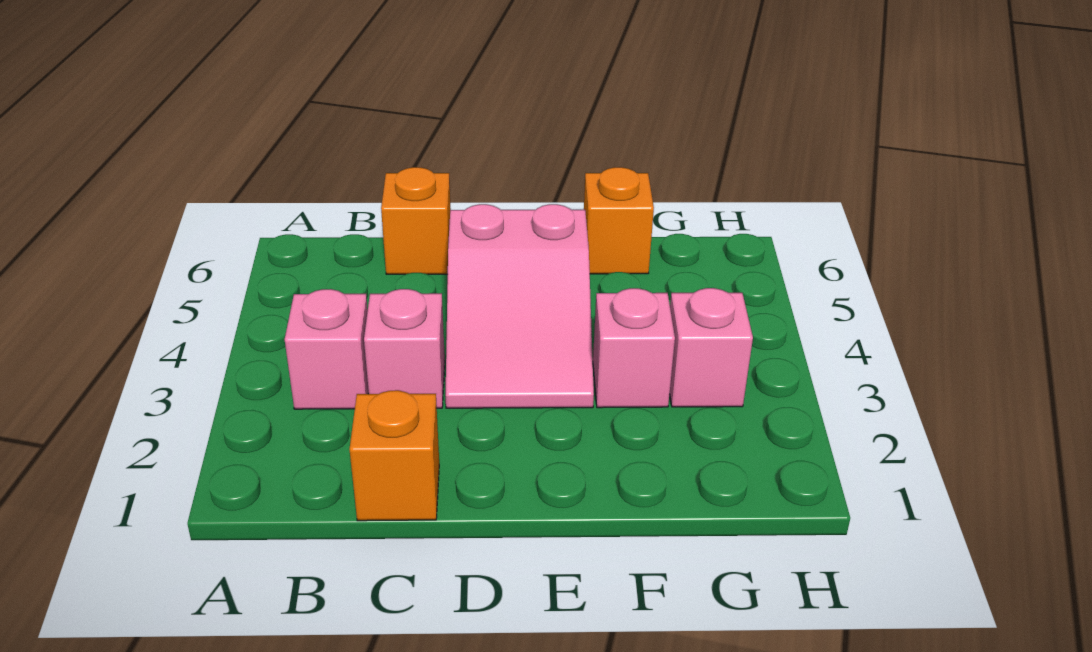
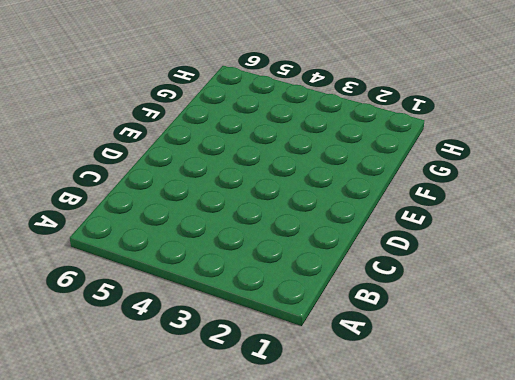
none -> pink 1x1 brick [285,289,369,409]
none -> orange 1x1 brick [349,390,439,521]

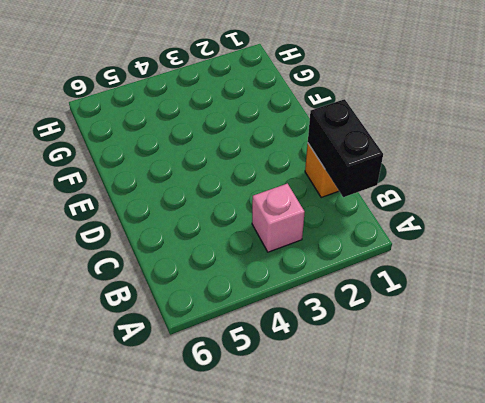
black 1x2 brick [308,99,383,197] -> none
none -> pink 1x1 brick [364,289,445,408]
none -> orange 1x1 brick [381,167,451,274]

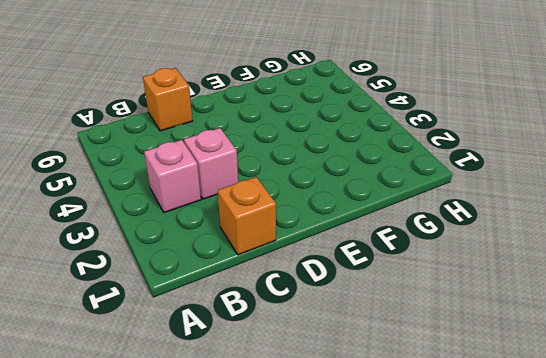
none -> pink 2x3 slope [446,204,594,408]
none -> pink 1x1 brick [593,288,675,408]

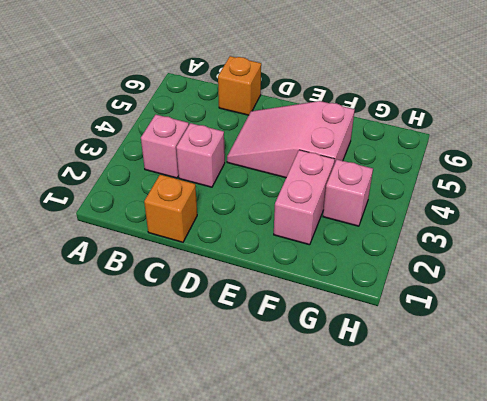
pink 2x3 slope [227,101,355,178] -> pink 2x3 slope turned to [446,204,594,408]
pink 1x2 brick [274,150,335,245] -> pink 1x1 brick [593,288,675,408]
none -> orange 1x1 brick [584,167,654,274]

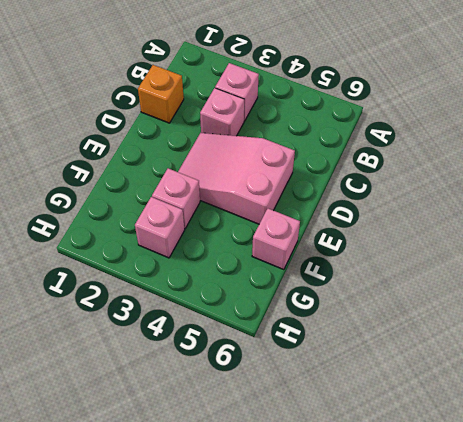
pink 1x1 brick [252,209,300,270] -> orange 1x1 brick [584,167,654,274]
none -> orange 1x1 brick [381,167,451,274]

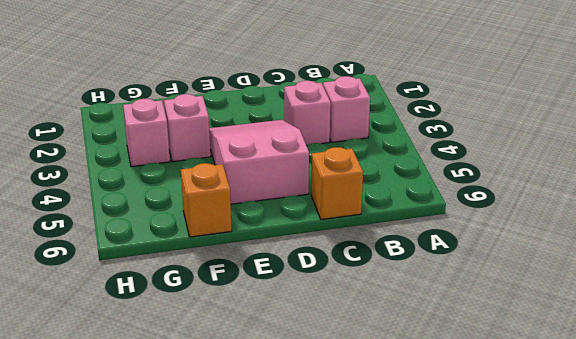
none -> orange 1x1 brick [349,390,439,521]

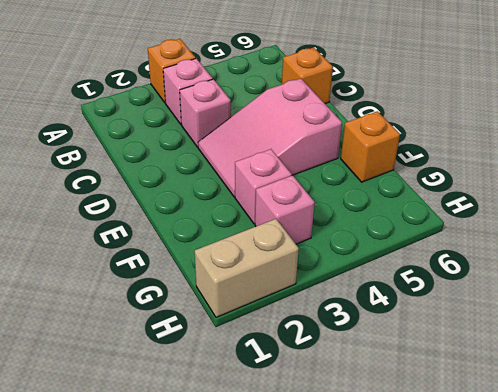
orange 1x1 brick [148,39,196,103] -> orange 1x1 brick moved to [349,390,439,521]
tan 1x2 brick [195,219,299,317] -> none

